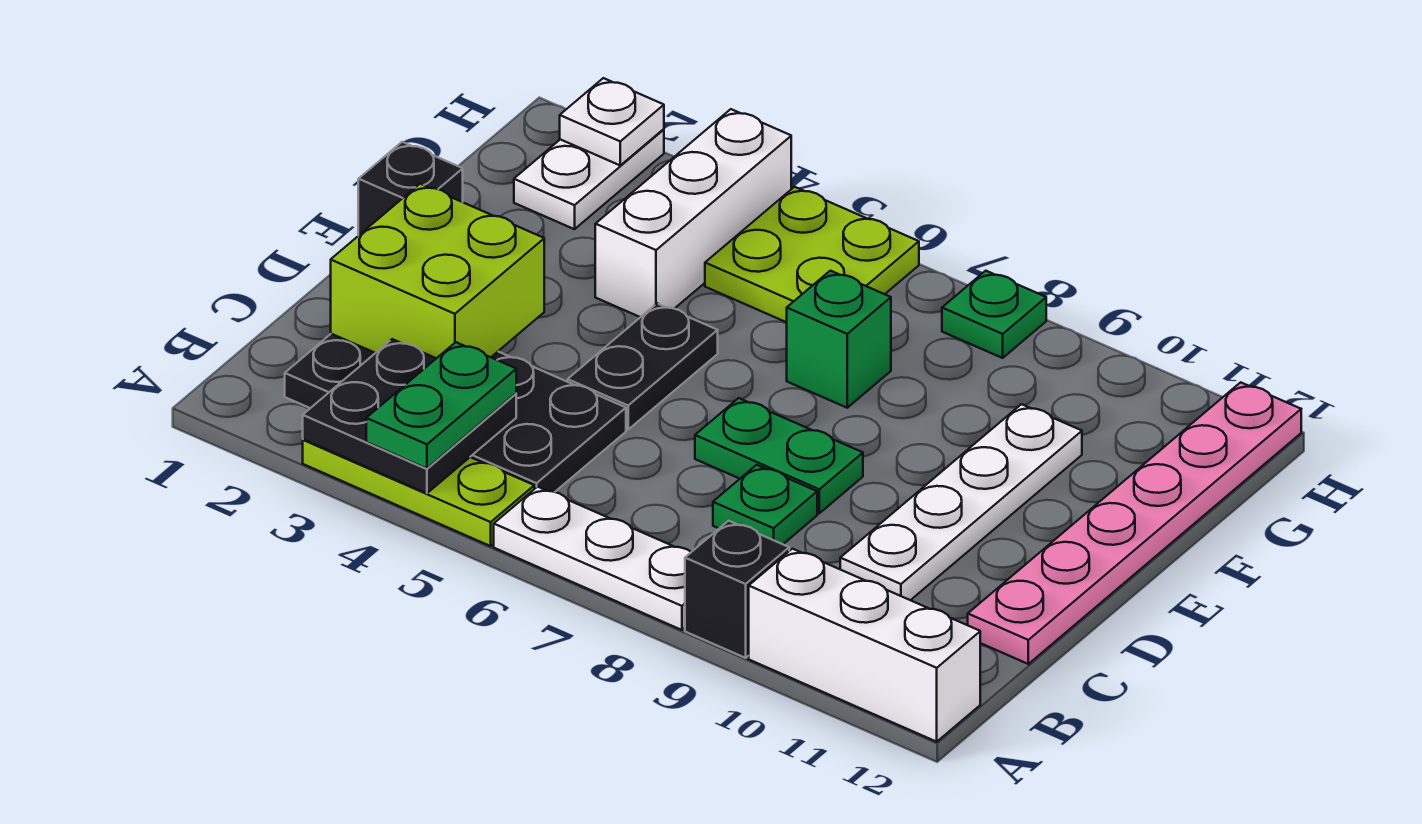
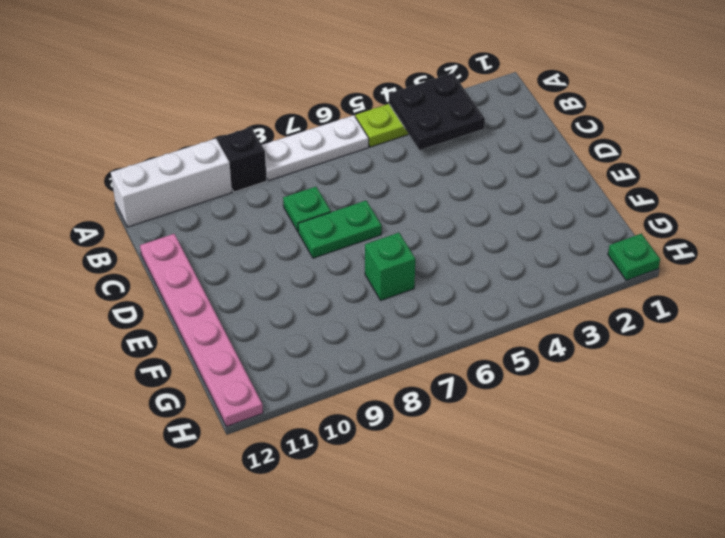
green 1x1 plate [608,234,660,280] -> green 1x1 plate moved to [942,271,1046,358]
none -> black 2x4 plate [285,334,626,492]
none -> white 1x4 plate [840,404,1082,600]
none -> black 1x2 plate [568,303,718,429]

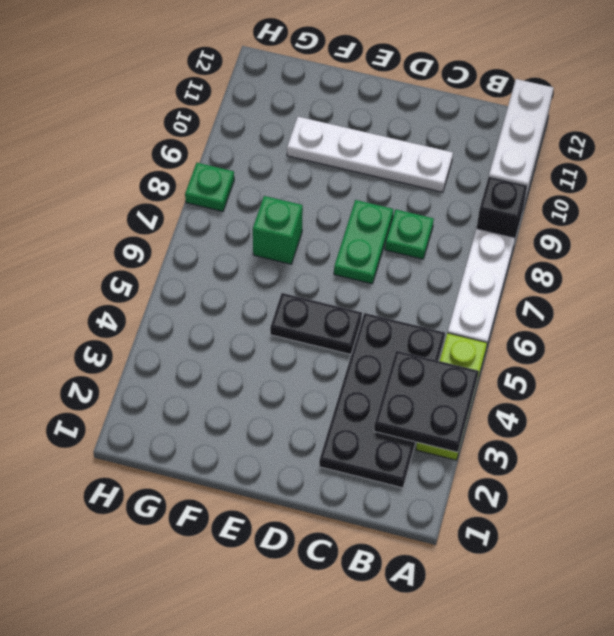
none -> pink 1x6 plate [968,382,1301,664]
none -> black 1x1 brick [358,142,463,236]
none -> white 1x3 brick [595,109,791,317]

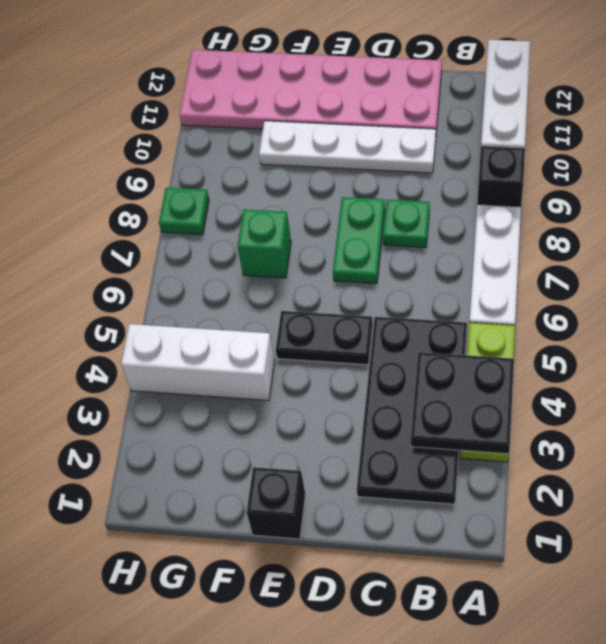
pink 2x6 plate [180,50,442,131] -> pink 1x6 plate [968,382,1301,664]
none -> white 1x2 plate [514,129,664,229]
none -> lime 2x2 plate [705,187,919,322]
none -> lime 2x2 brick [331,184,544,358]

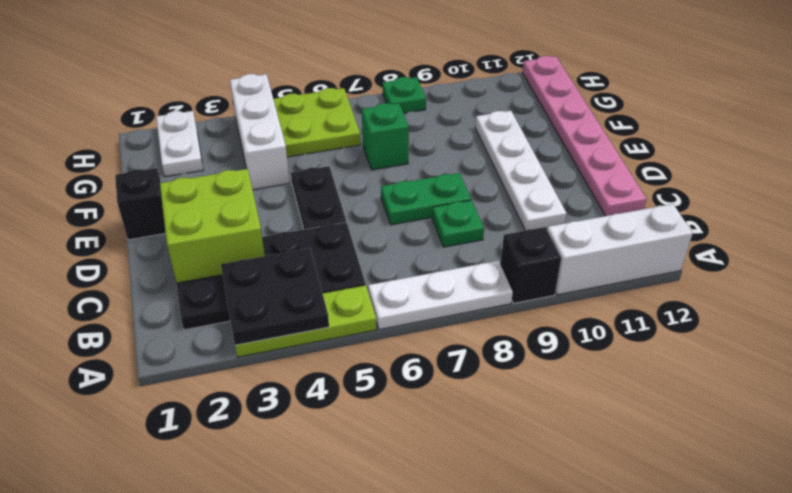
none -> white 1x1 plate [560,78,664,165]
none -> green 1x2 plate [366,342,516,468]

